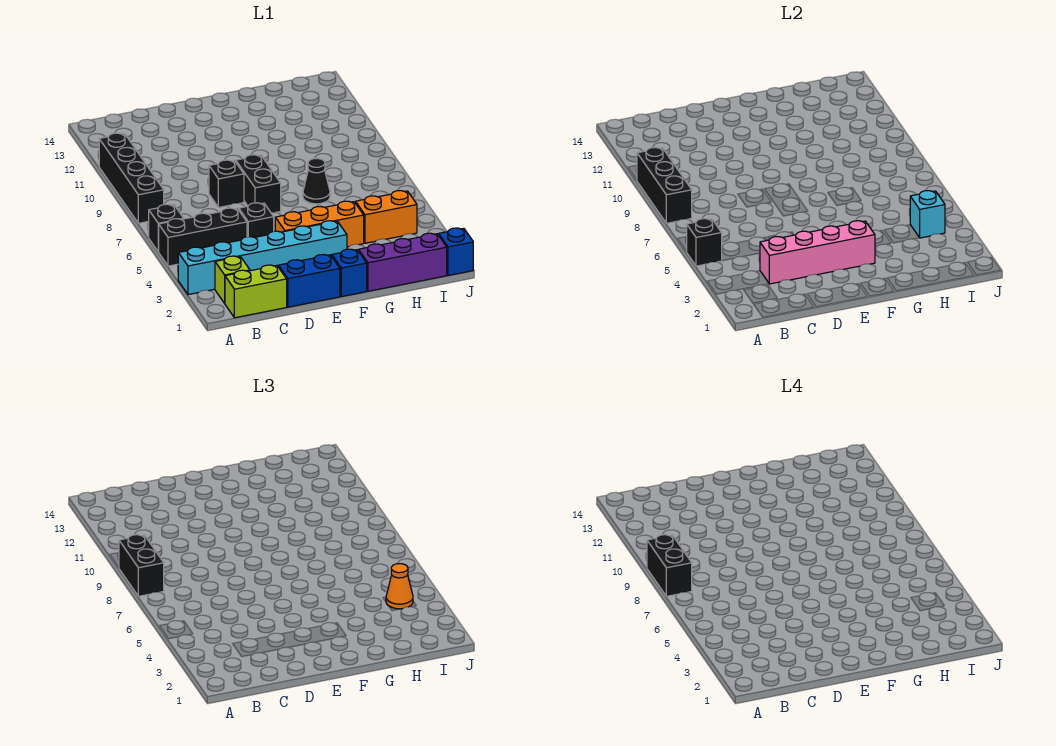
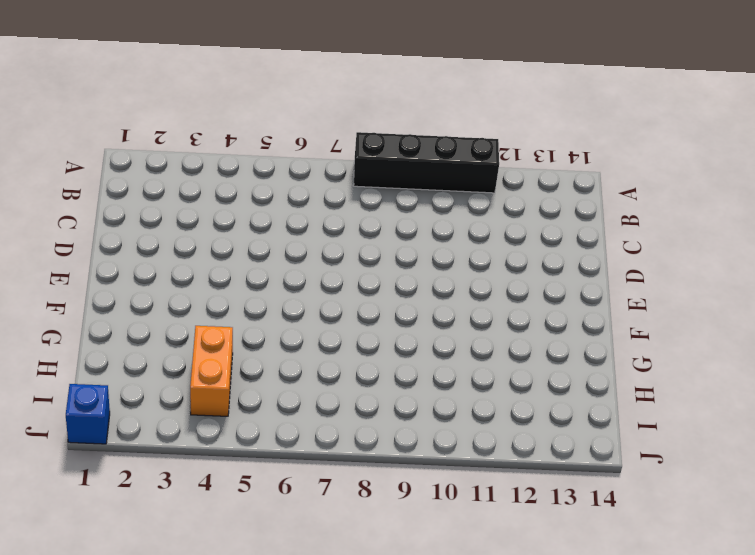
none -> cyan 1x6 brick [178,221,347,295]
none -> black 1x3 brick [159,208,247,266]
none -> black 1x1 brick [149,204,184,252]

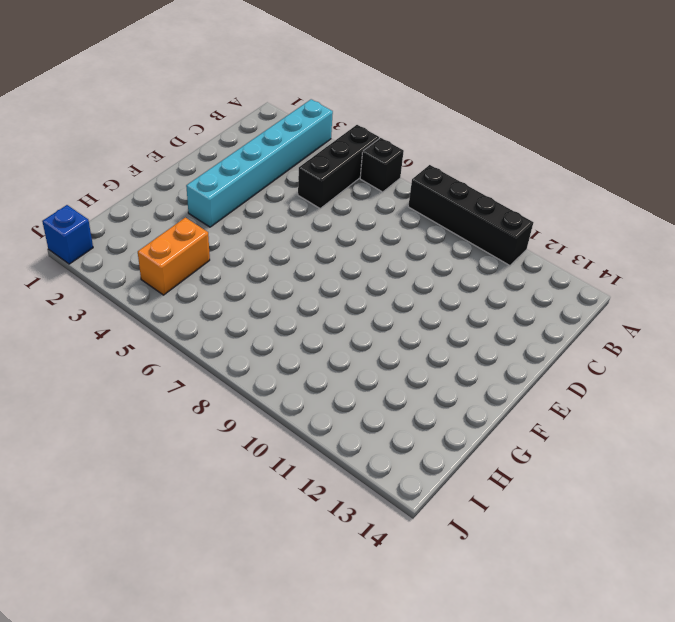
none -> lime 1x2 brick [225,265,287,318]
none -> lime 1x1 brick [215,256,250,303]
none -> blue 1x2 brick [278,255,340,307]

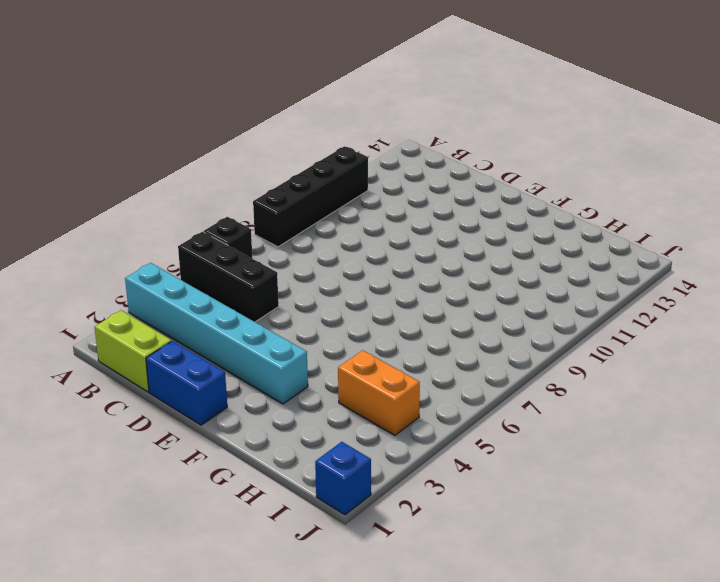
none -> lime 1x1 brick [215,256,250,303]
none -> black 1x1 brick [239,203,274,237]
none -> black 1x1 brick [209,160,244,208]

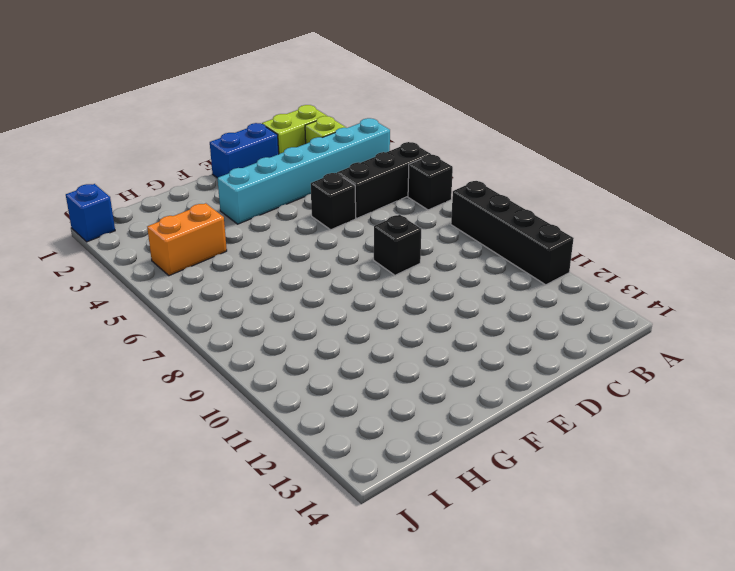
none -> orange 1x3 brick [275,201,364,247]
none -> black 1x2 brick [236,155,281,212]
none -> blue 1x1 brick [332,249,367,297]

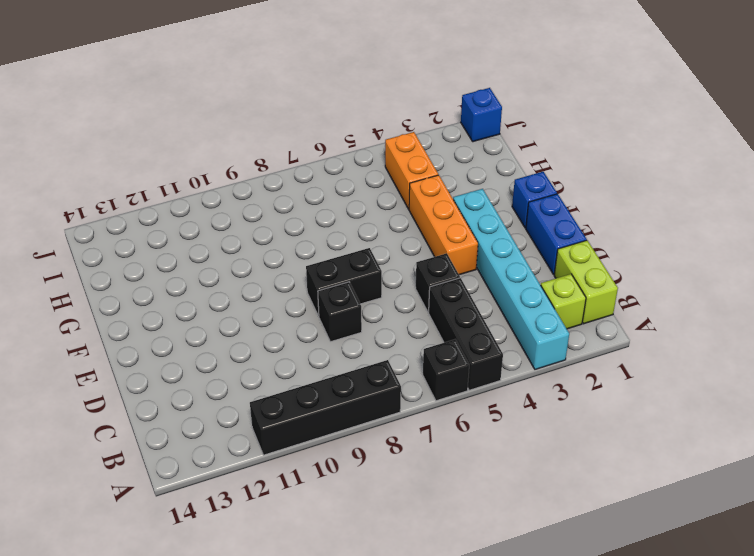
none -> purple 1x3 brick [359,233,447,291]
none -> black 1x1 cone [303,158,330,204]
none -> black 1x1 brick [686,219,722,266]

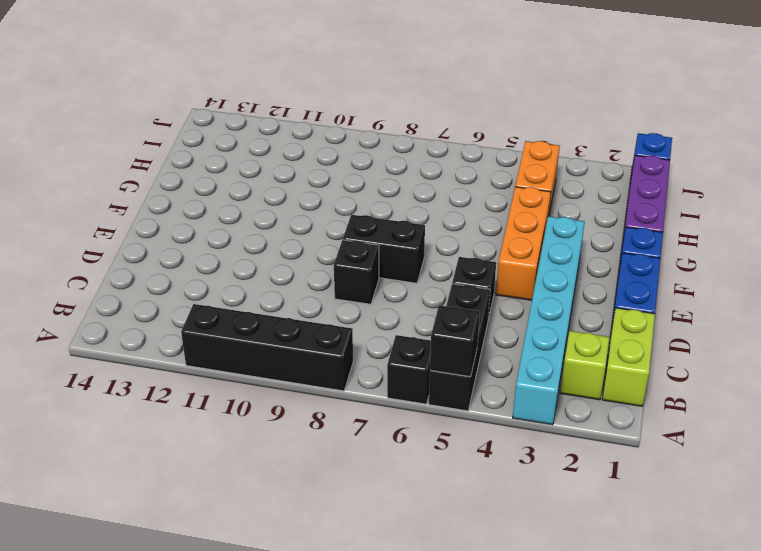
none -> black 1x1 cone [303,158,330,204]
none -> black 1x3 brick [637,147,692,223]
none -> pink 1x4 brick [760,221,875,284]

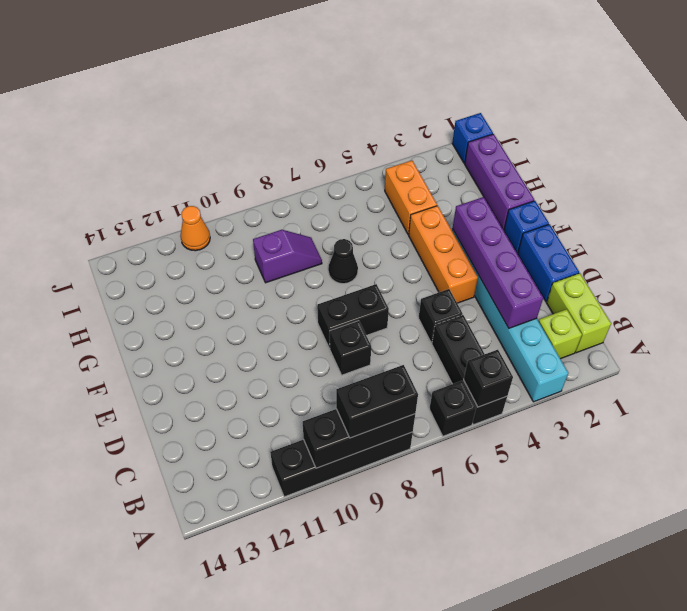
purple 1x4 brick [452,197,543,328] -> pink 1x4 brick [760,221,875,284]
purple 1x2 slope [253,230,322,283] -> none
orange 1x1 cone [181,206,210,251] -> orange 1x1 cone moved to [386,564,413,609]
none -> cyan 1x1 brick [910,191,945,238]
none -> black 1x2 brick [647,535,692,596]

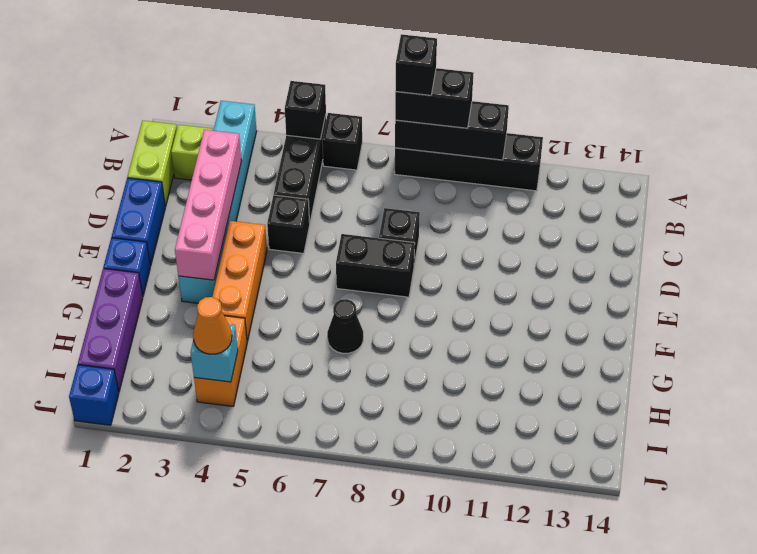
black 1x1 brick [396,34,437,95] -> black 1x2 brick [647,535,692,596]

